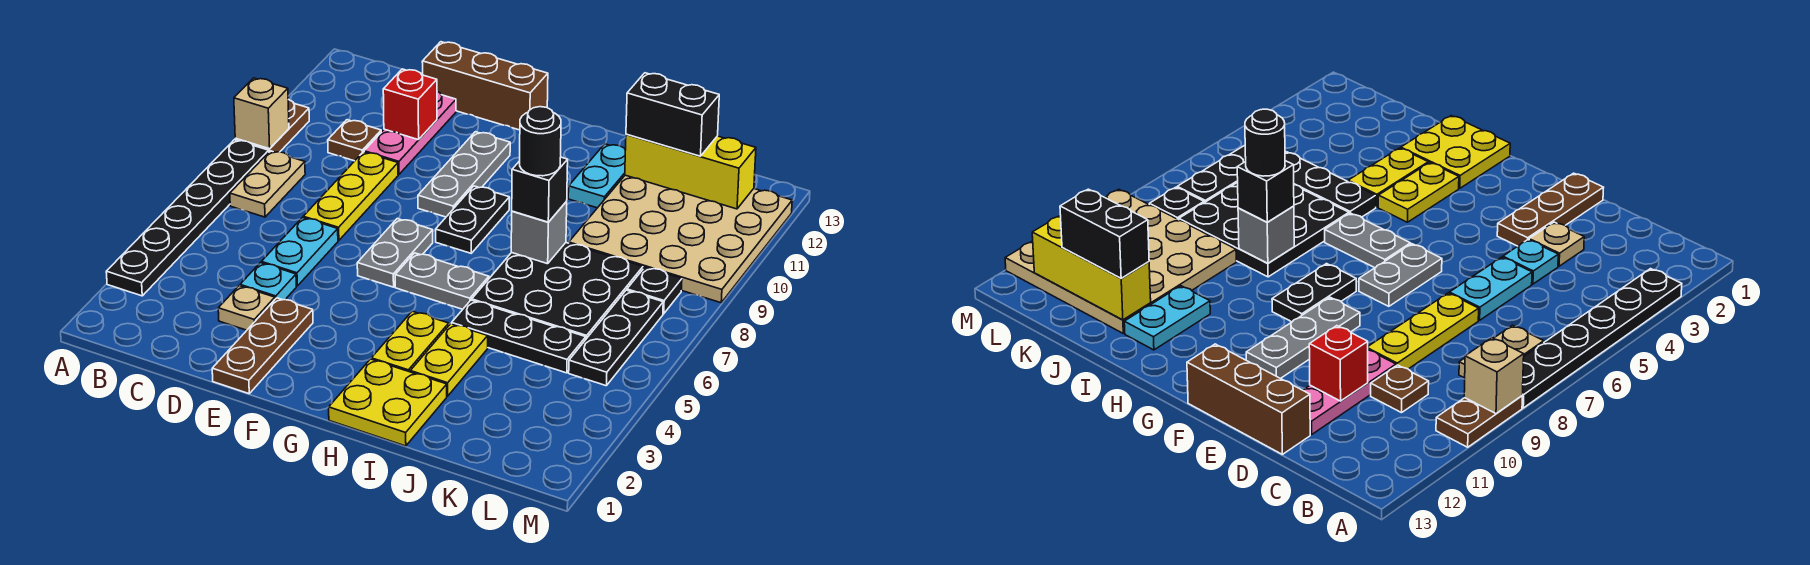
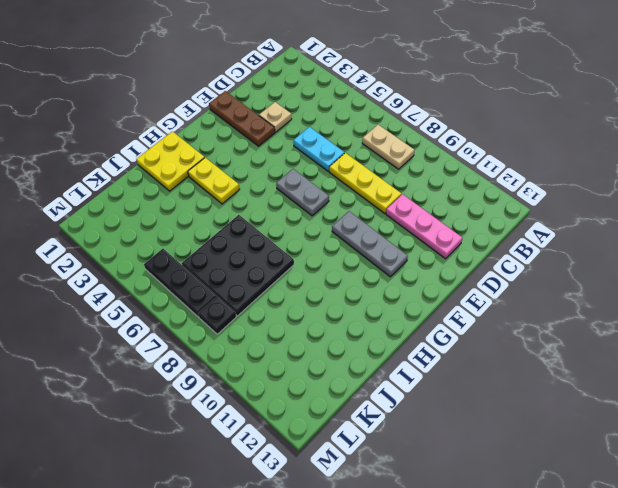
none -> black 1x6 plate [106,140,269,296]
none -> brown 1x2 plate [235,99,309,152]
none -> brown 1x1 plate [328,120,381,161]
none -> cyan 1x1 plate [240,263,296,300]

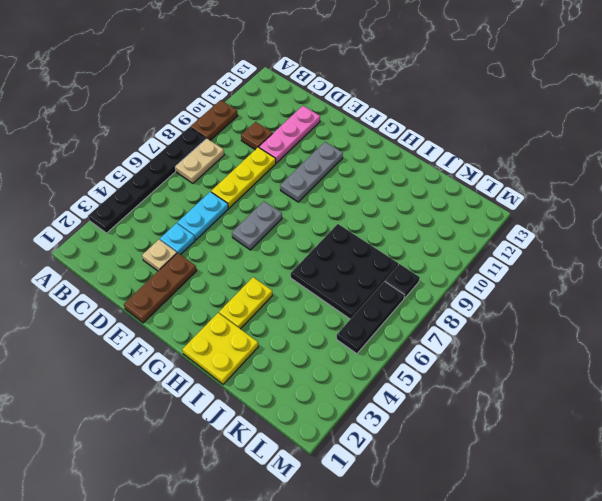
none -> brown 1x3 brick [422,42,548,130]
none -> grey 1x2 plate [395,253,489,309]
none -> black 1x2 plate [436,186,509,253]
none -> yellow 1x2 plate [410,324,488,396]

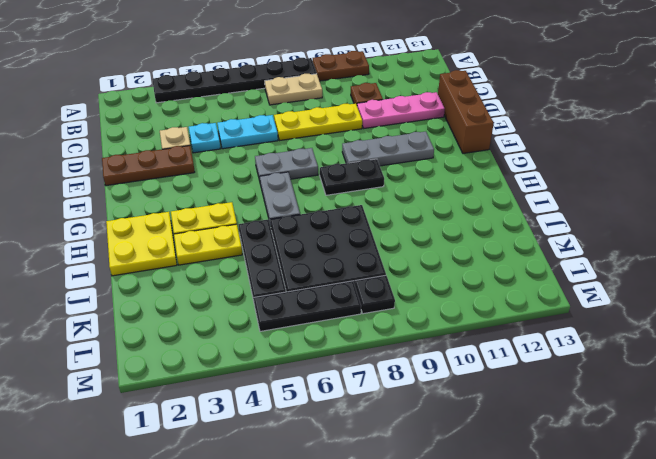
none -> cyan 1x2 plate [568,144,625,208]
none -> tan 4x4 plate [569,175,792,303]
none -> tan 1x1 brick [234,78,289,149]
none -> red 1x1 brick [383,69,437,140]

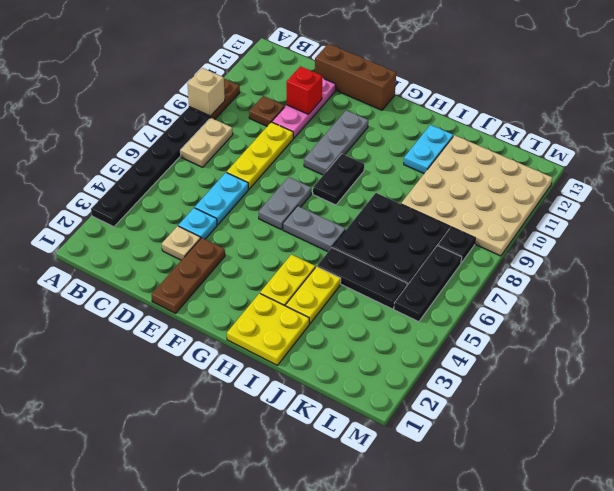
none -> grey 1x1 brick [511,201,567,264]
none -> yellow 1x3 brick [625,134,756,209]
none -> black 1x1 brick [512,157,568,222]
none -> black 1x2 brick [626,73,719,156]

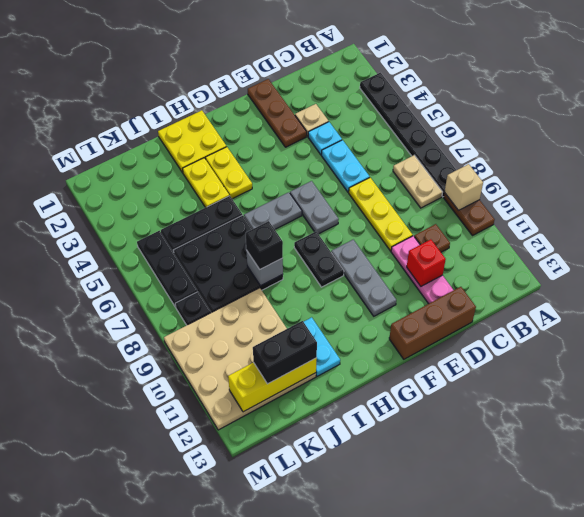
none -> black 1x1 round brick [520,107,561,176]

